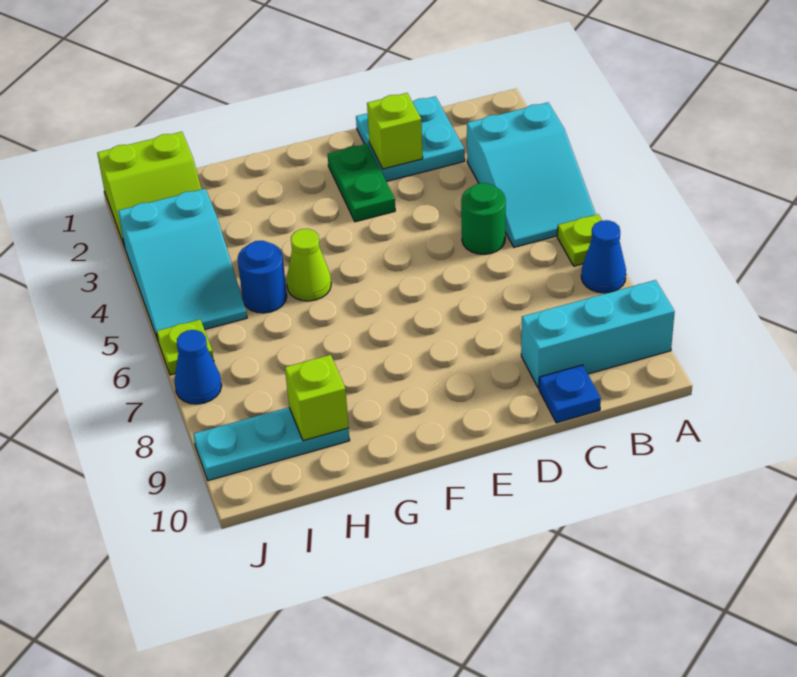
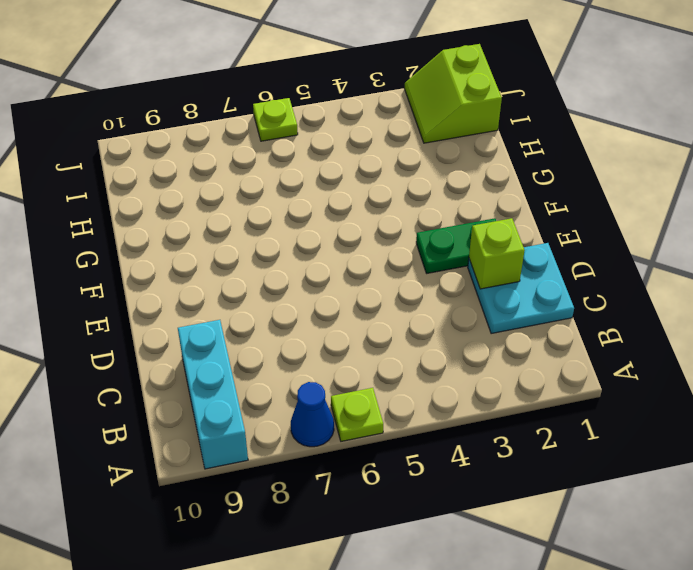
none -> cyan 2x3 slope [467,102,596,247]
none -> green 1x1 round brick [461,183,506,254]
none -> blue 1x1 plate [539,365,601,423]

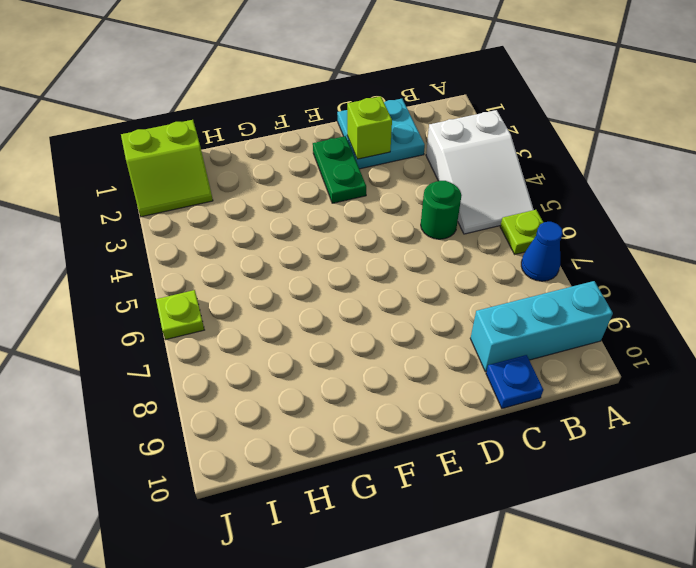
white 2x3 slope [426,110,534,234] -> cyan 2x3 slope [467,102,596,247]
none -> lime 1x1 cone [287,229,331,301]
none -> blue 1x1 round brick [238,241,287,313]
none -> cyan 1x3 plate [193,407,350,481]

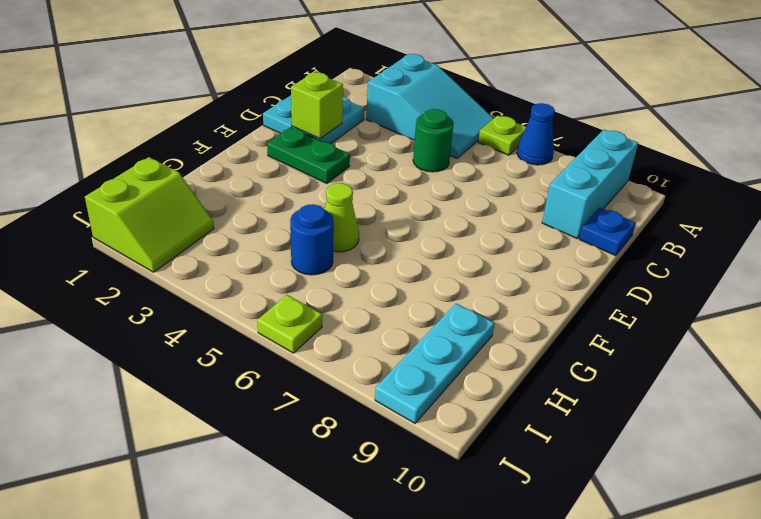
none -> cyan 2x3 slope [118,189,247,340]
none -> blue 1x1 cone [175,330,222,404]
none -> lime 1x1 brick [285,355,349,441]

